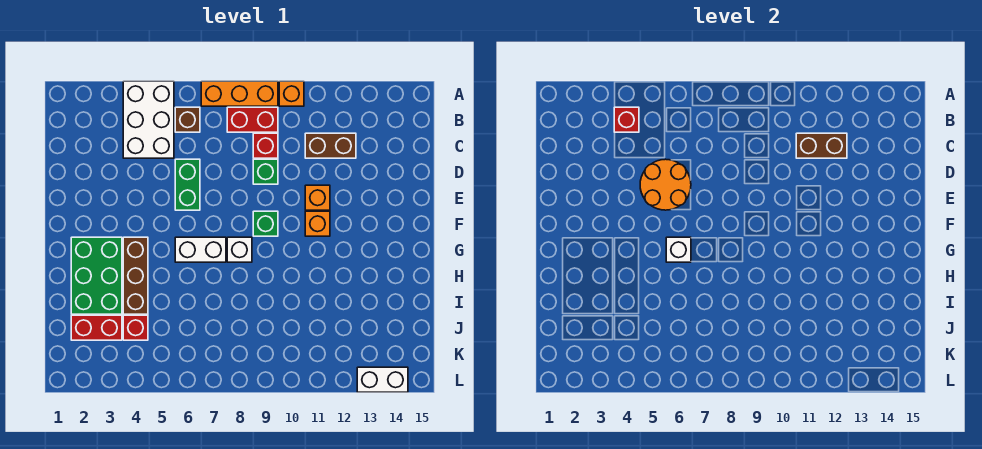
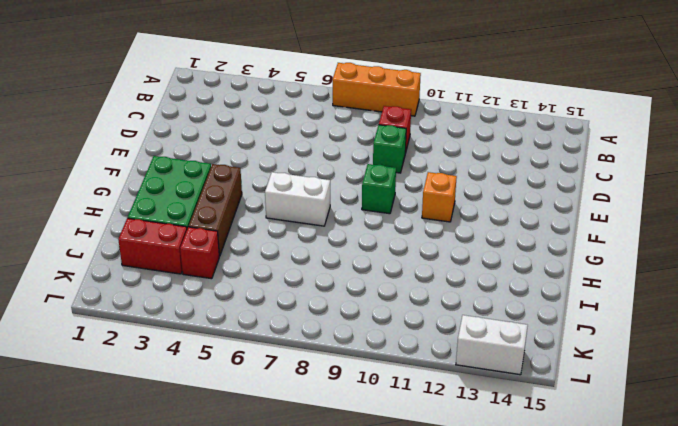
none -> white 2x3 brick [123,81,174,158]
none -> orange 1x1 brick [279,81,304,106]
none -> brown 1x1 brick [175,107,200,132]

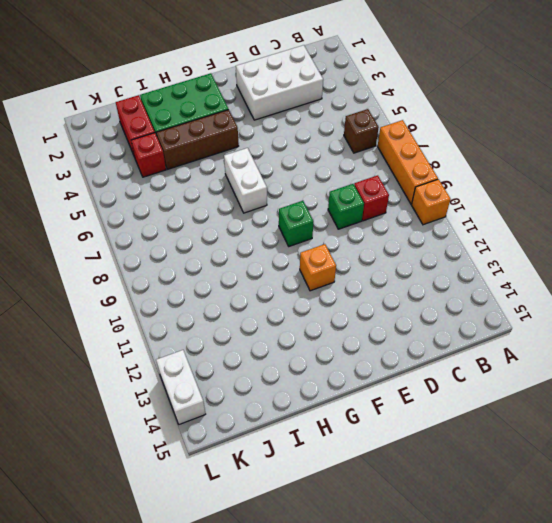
white 2x3 brick [236,45,323,120] -> white 2x3 brick moved to [123,81,174,158]
none -> red 1x2 brick [227,107,278,132]
none -> brown 1x2 brick [305,133,356,158]
none -> green 1x2 brick [175,159,200,210]

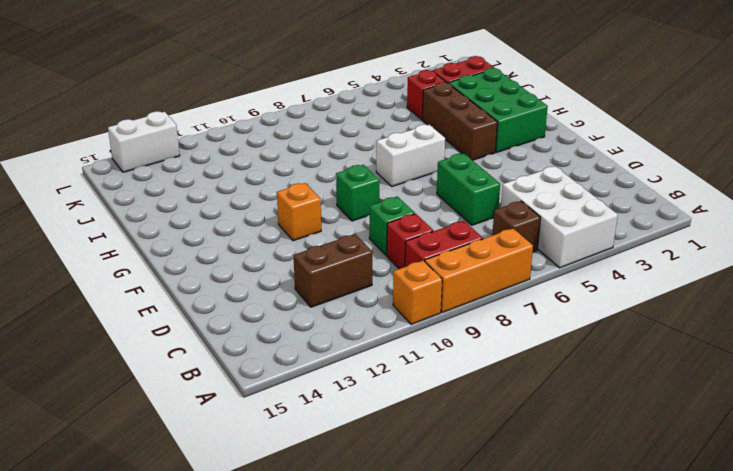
none -> orange 1x1 brick [305,185,330,210]
none -> white 1x1 brick [227,237,252,262]
none -> red 1x1 brick [614,107,639,132]

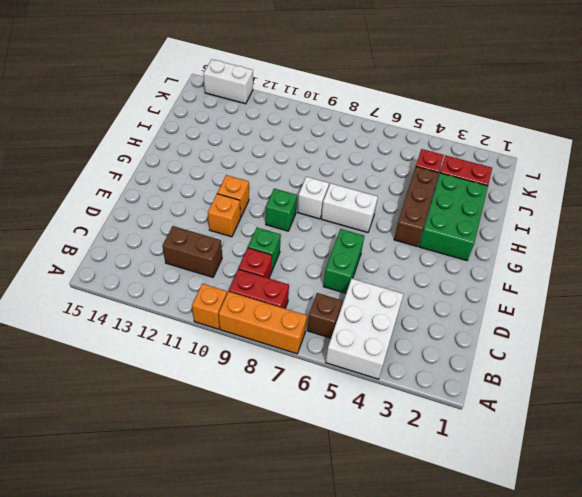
none -> red 1x1 brick [614,107,639,132]
none -> brown 1x2 brick [796,133,847,158]
none -> orange 2x2 round brick [640,159,691,210]

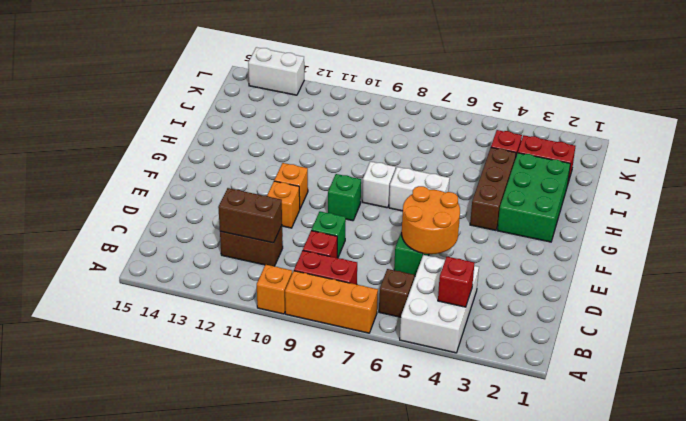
none -> white 1x1 brick [666,237,691,262]

